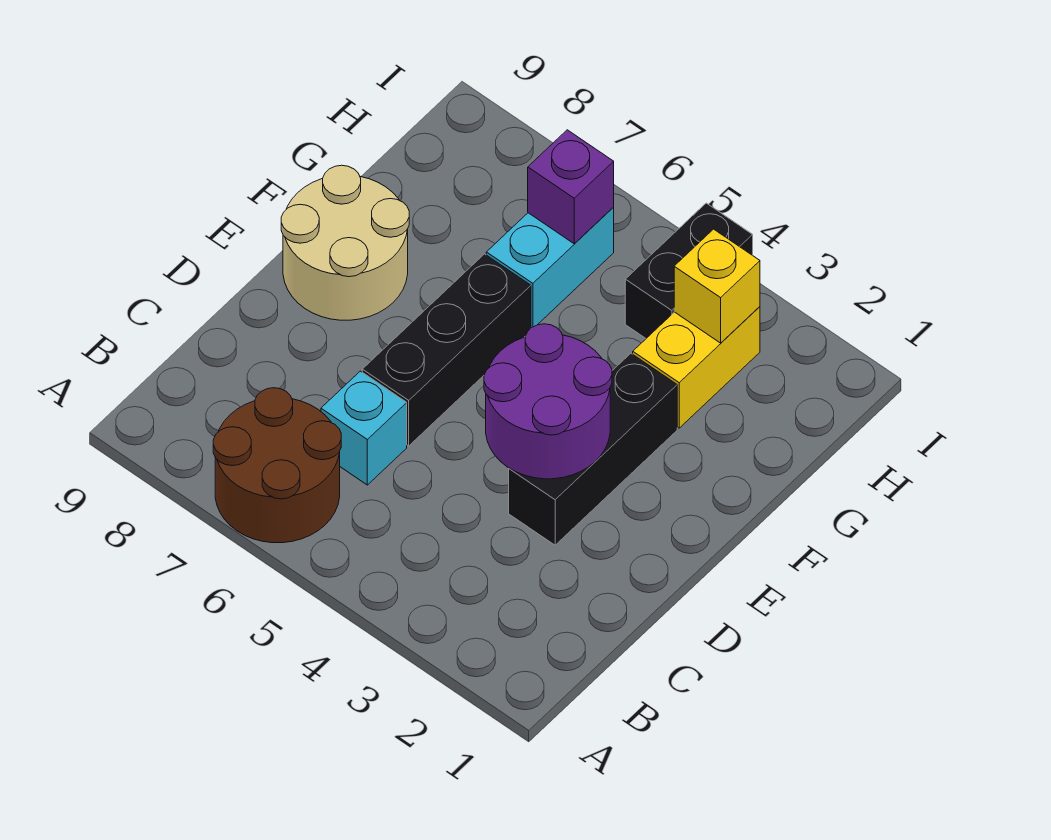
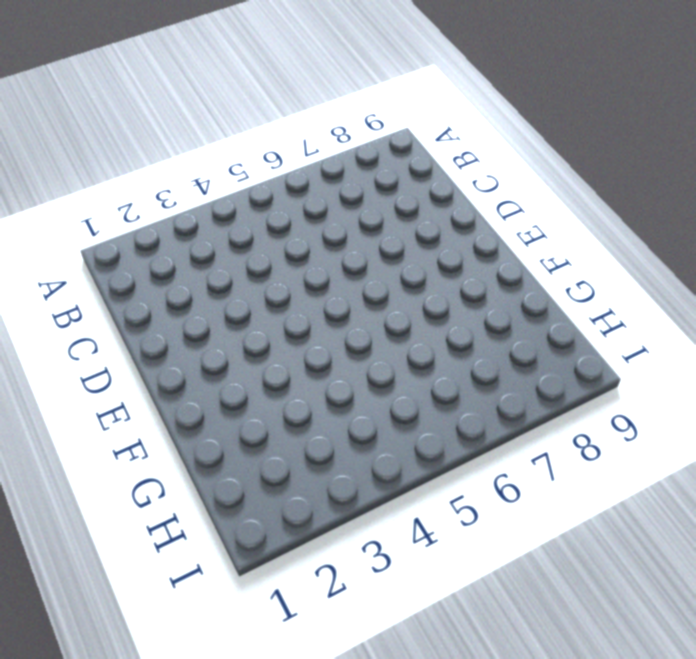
none -> brown 2x2 round brick [213,388,341,543]
none -> cyan 1x1 brick [321,371,407,485]

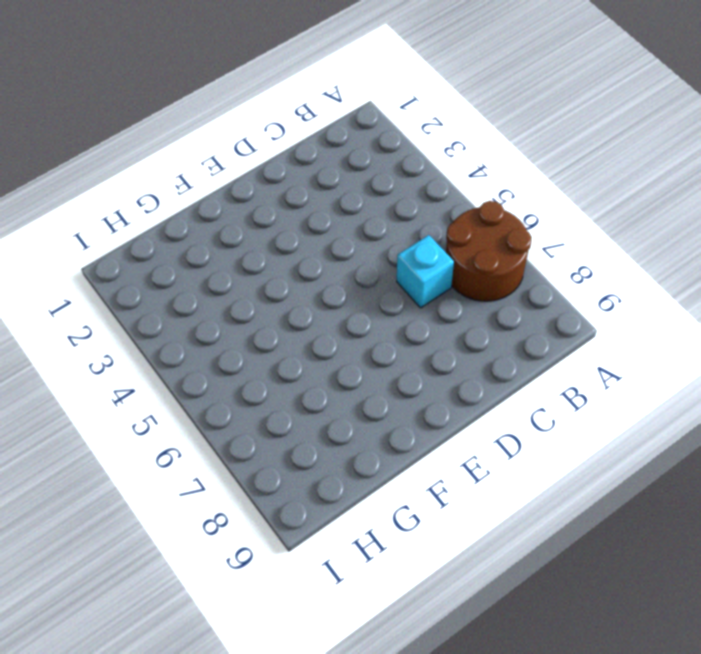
none -> black 1x3 brick [509,353,677,545]
none -> black 1x3 brick [362,254,531,446]

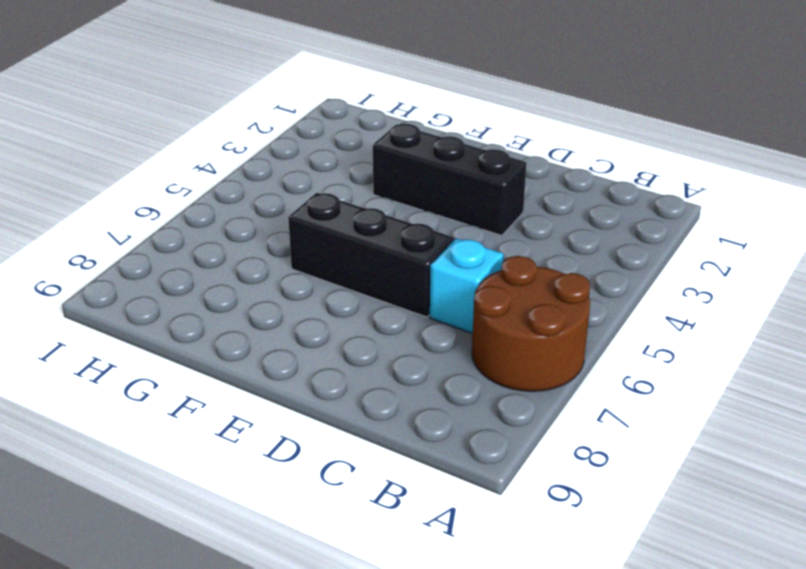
none -> tan 2x2 round brick [281,165,409,320]
none -> yellow 1x2 brick [633,307,760,428]

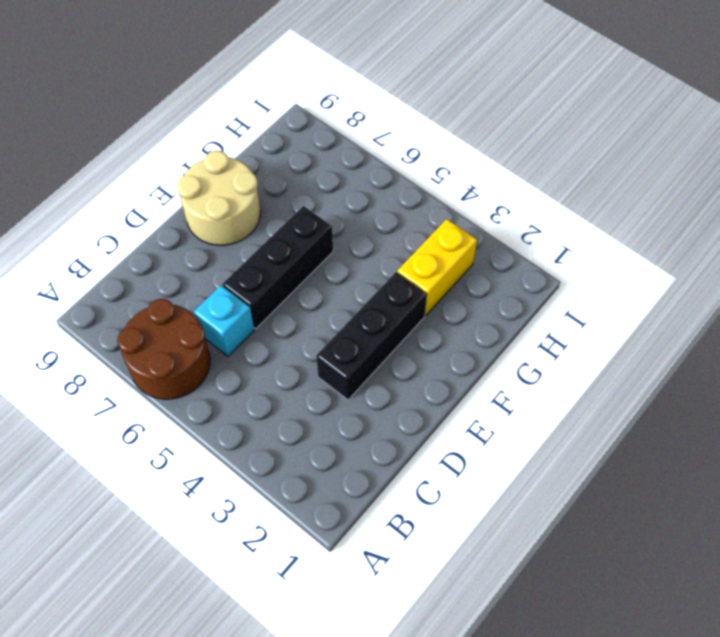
none -> cyan 1x2 brick [486,208,614,328]
none -> black 1x2 brick [625,203,753,338]

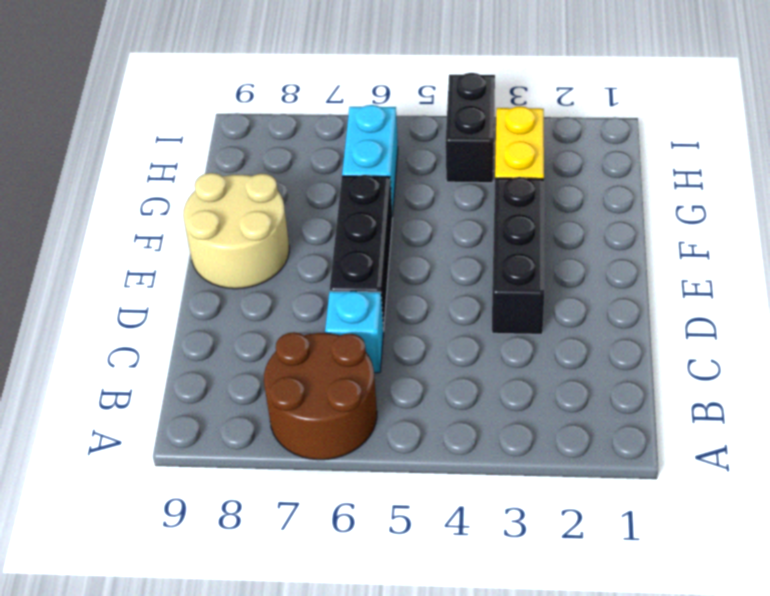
none -> purple 2x2 round brick [484,324,612,479]
none -> yellow 1x1 brick [674,229,760,343]

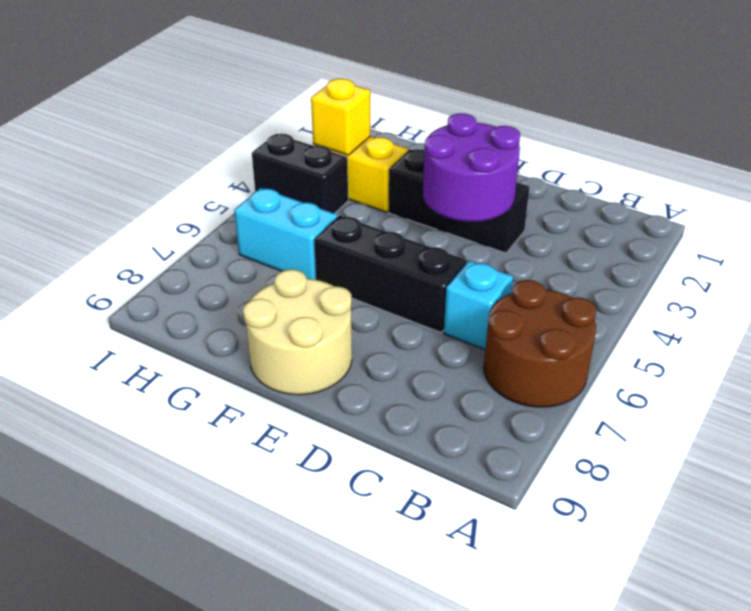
none -> purple 1x1 brick [528,130,614,244]

